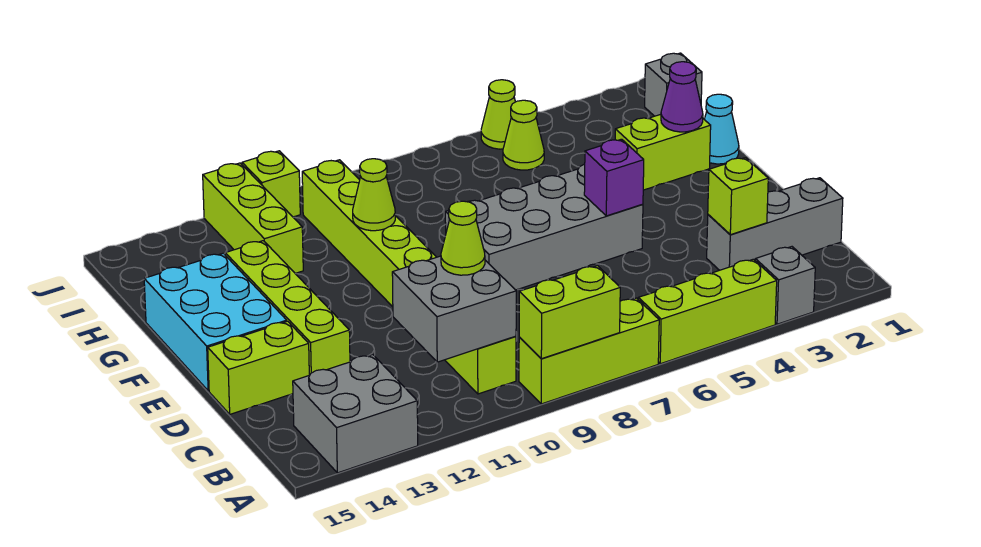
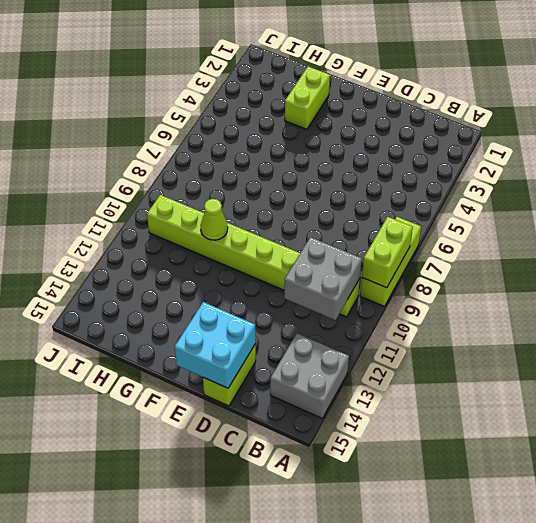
cyan 2x2 brick [175,302,256,388] -> none
none -> grey 1x1 brick [755,247,815,324]
none -> lime 1x3 brick [638,259,777,364]
none -> grey 1x3 brick [707,178,843,270]

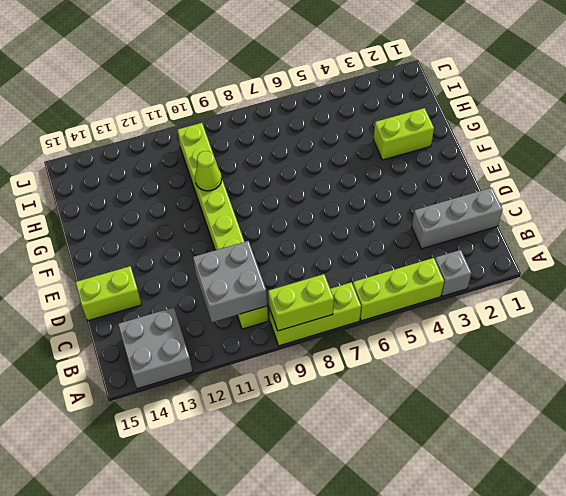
none -> lime 1x4 brick [225,241,350,375]
none -> grey 2x4 brick [445,164,643,290]
none -> cyan 2x3 brick [144,253,287,391]

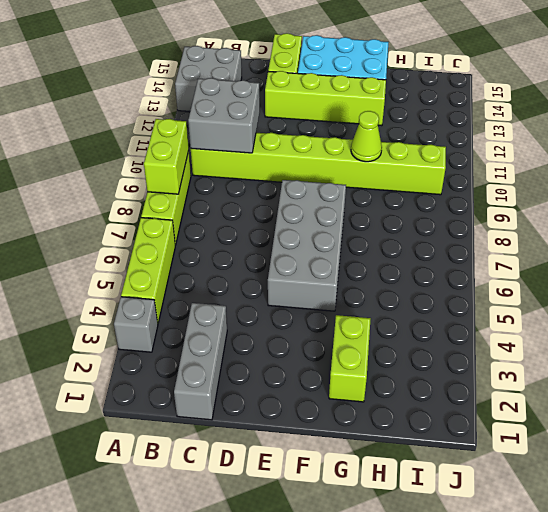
none -> cyan 1x1 cone [704,94,739,164]
none -> lime 1x3 brick [203,163,303,274]
none -> grey 1x1 brick [645,53,702,116]

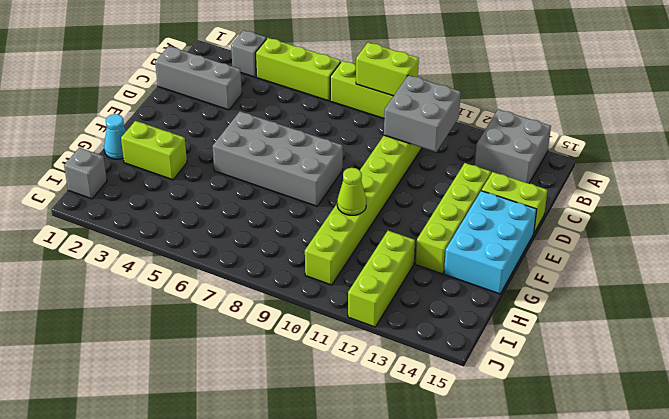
none -> lime 1x1 cone [503,100,544,170]
none -> lime 1x1 cone [481,80,515,149]
none -> lime 1x1 brick [242,151,300,217]

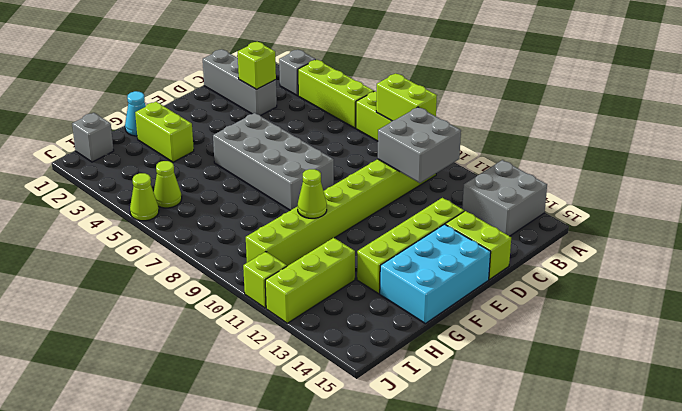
none -> purple 1x1 brick [584,139,644,216]
none -> purple 1x1 cone [661,62,703,132]
none -> lime 1x1 cone [441,201,485,275]

